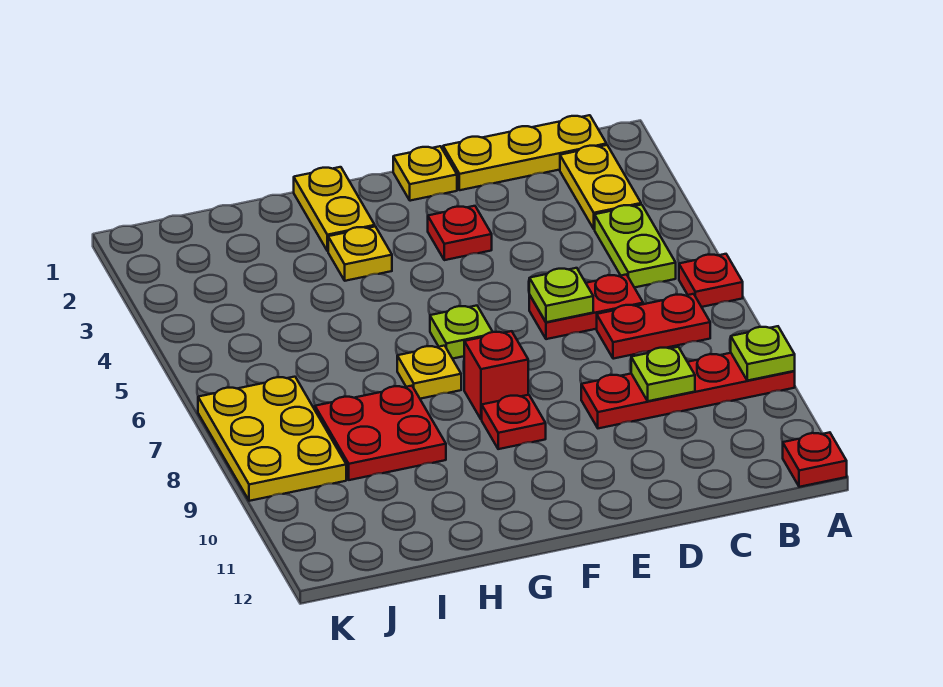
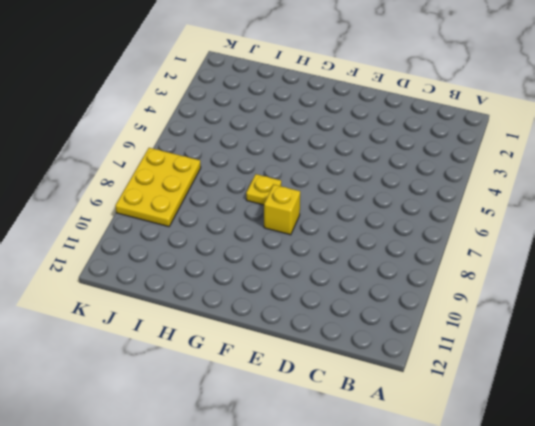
yellow 1x1 brick [264,185,300,235] -> red 1x1 brick [464,331,528,419]
none -> red 1x1 plate [679,254,743,307]
none -> red 1x4 plate [581,353,795,428]
none -> red 1x1 plate [783,432,847,487]

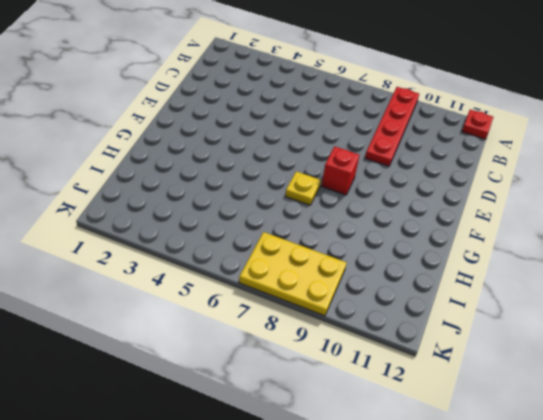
none -> red 1x1 plate [679,254,743,307]
none -> yellow 1x3 plate [443,115,607,190]
none -> yellow 1x2 plate [560,145,641,229]

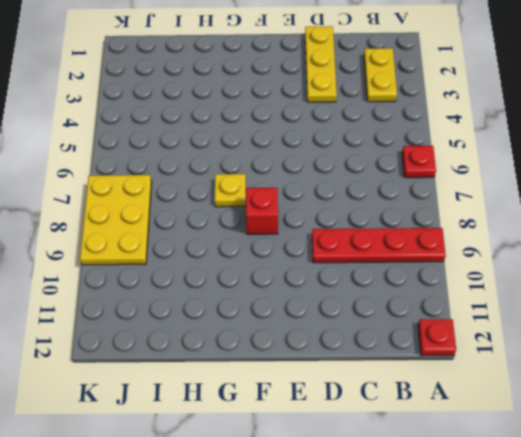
yellow 1x3 plate [305,26,337,102] -> yellow 1x3 plate turned to [443,115,607,190]
none -> lime 1x2 plate [595,205,676,288]
none -> red 1x2 plate [597,294,710,359]
none -> red 1x2 plate [529,274,643,339]

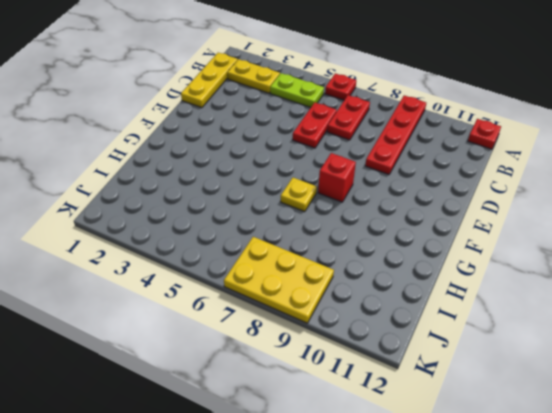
none -> yellow 1x1 plate [393,146,457,201]
none -> red 1x1 plate [428,206,492,260]
none -> lime 1x1 plate [430,306,492,359]

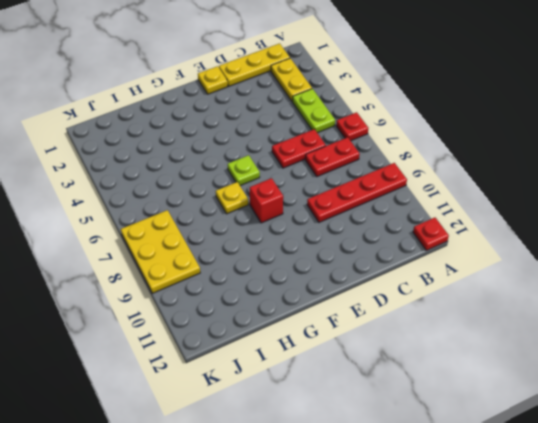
none -> red 1x1 plate [428,206,492,260]
none -> red 1x1 plate [482,395,546,449]
none -> yellow 1x2 plate [294,167,375,251]

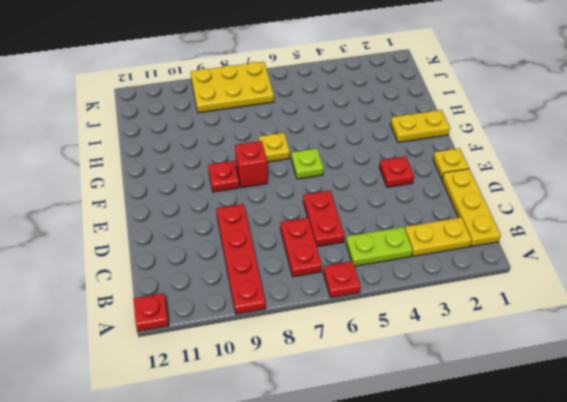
none -> yellow 1x1 plate [328,226,392,281]
none -> red 2x2 plate [315,386,446,480]
none -> lime 1x1 plate [731,326,795,381]

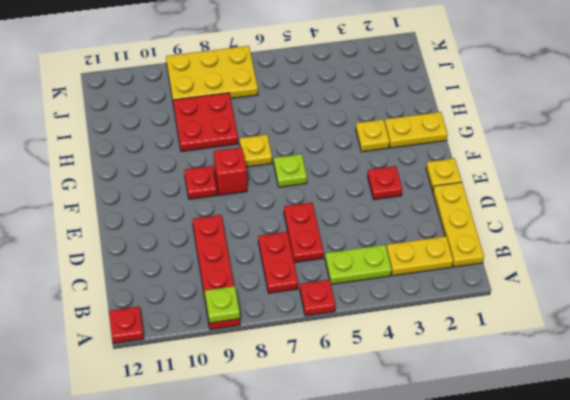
none -> lime 1x1 plate [631,347,695,401]
none -> lime 1x1 plate [529,268,593,322]

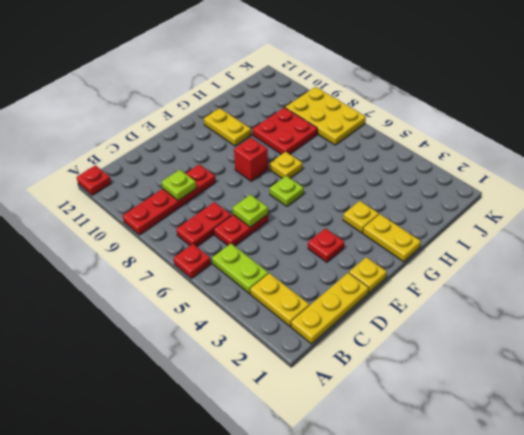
yellow 1x2 plate [204,108,251,146] -> none
none -> red 1x1 plate [482,395,546,449]
none -> lime 1x1 plate [731,326,795,381]

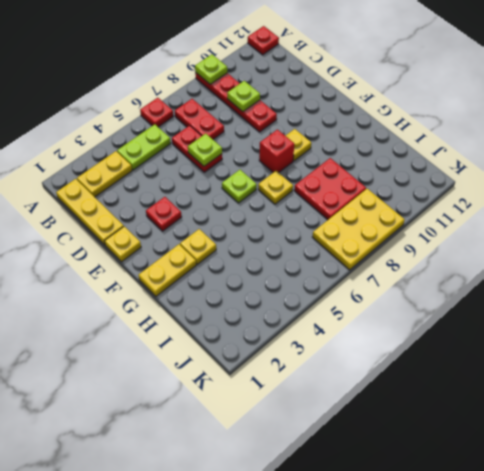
yellow 1x1 plate [286,129,311,161] -> red 1x1 plate [482,395,546,449]

